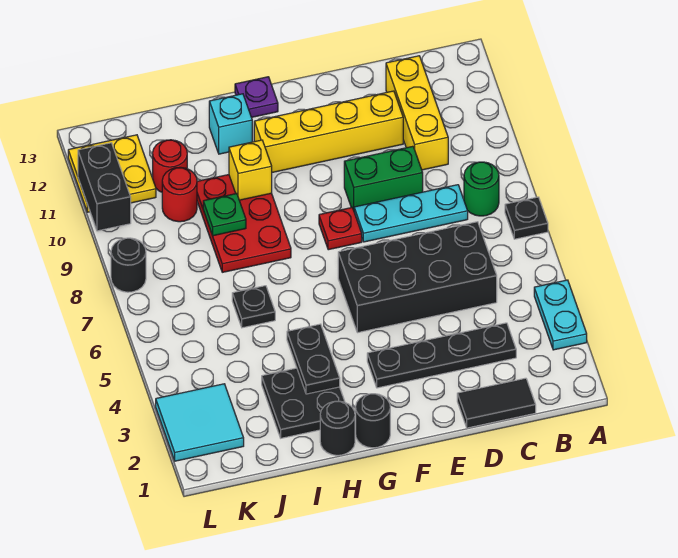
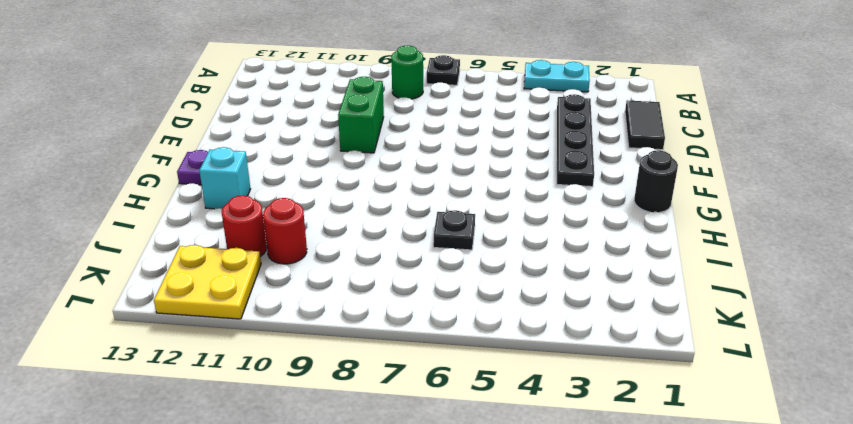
none -> black 2x4 brick [338,222,497,333]
none -> cyan 1x3 plate [354,185,468,242]
none -> yellow 1x3 brick [386,56,448,170]

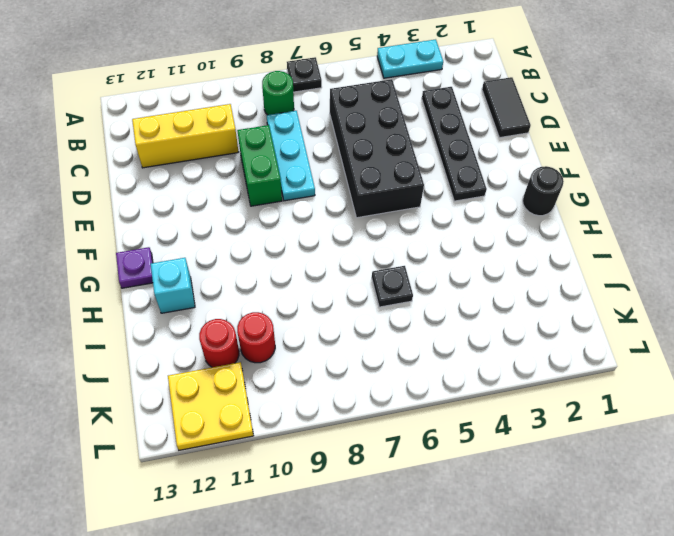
none -> yellow 1x4 brick [254,91,403,172]
none -> red 1x1 plate [319,208,362,250]
none -> black 1x1 round brick [320,401,355,455]

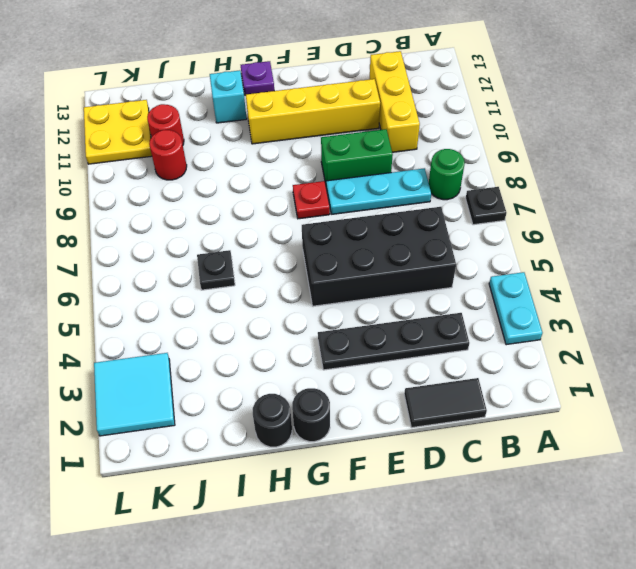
none -> black 2x2 plate [262,368,345,438]
none -> red 2x3 plate [197,175,291,272]
none -> black 1x1 round brick [111,238,146,292]

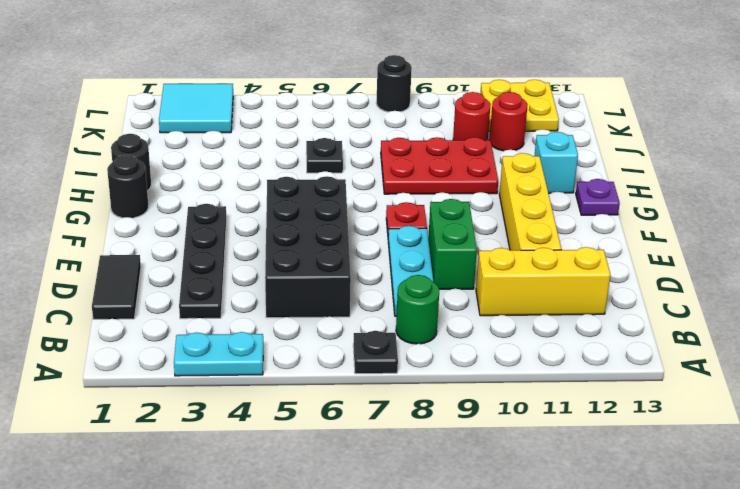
none -> black 2x2 plate [262,368,345,438]
none -> black 1x2 plate [287,324,340,394]
none -> yellow 1x1 brick [229,140,272,200]

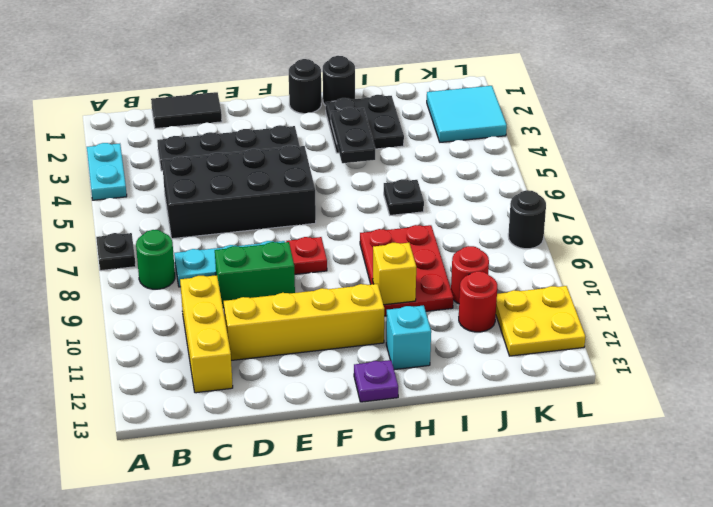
none -> green 1x1 plate [203,193,246,236]
none -> black 1x2 brick [78,143,131,231]

